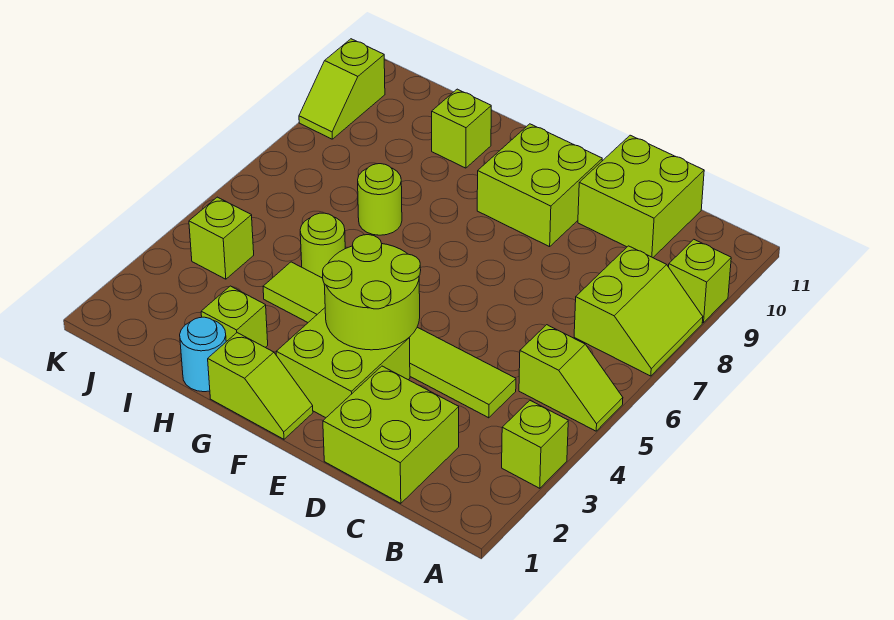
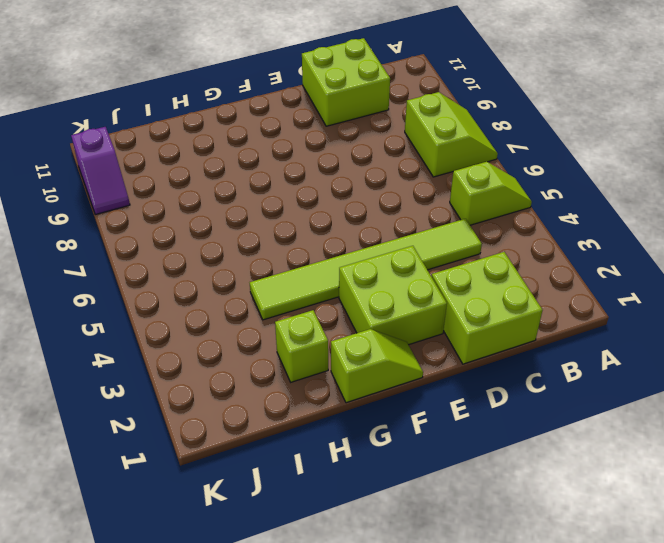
purple 1x2 slope [71,127,130,214] -> lime 1x2 slope [299,39,385,139]
none -> lime 1x1 brick [502,401,568,488]
none -> lime 1x1 brick [669,239,731,323]
none -> lime 2x2 brick [477,124,602,247]

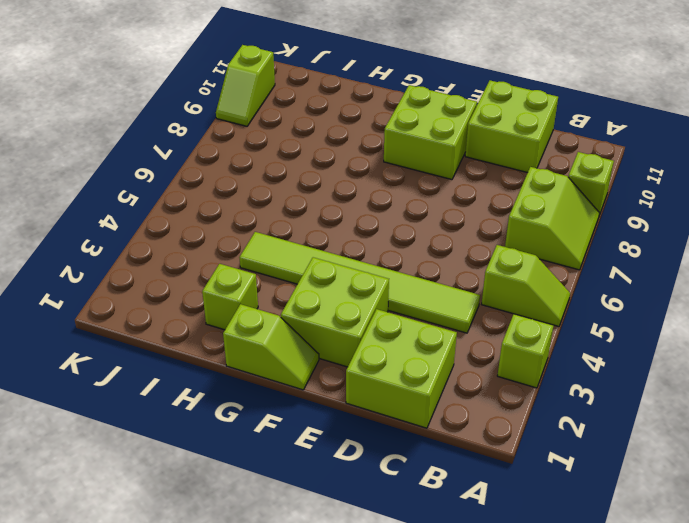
none -> cyan 1x1 round brick [180,317,226,392]
none -> lime 1x1 round brick [300,213,345,278]
none -> lime 1x1 round brick [358,164,402,235]

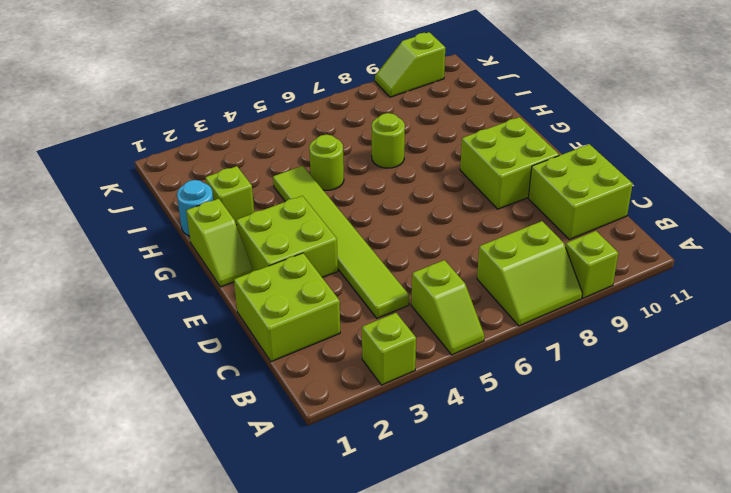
none -> lime 1x1 brick [432,89,491,168]
none -> lime 1x1 brick [189,197,254,279]
none -> lime 2x2 round brick [323,235,421,350]

